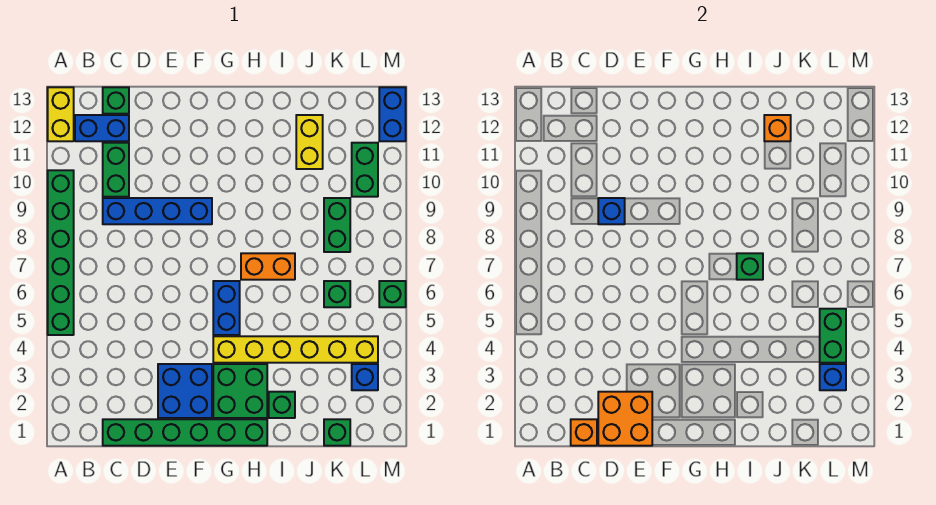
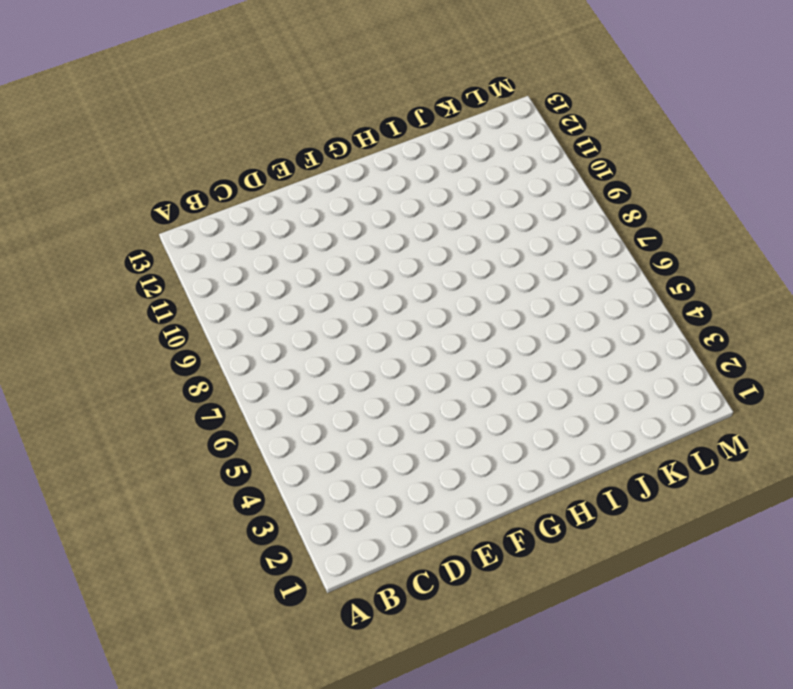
none -> green 1x6 brick [48,170,74,335]
none -> yellow 1x2 brick [48,87,74,141]
none -> blue 1x2 brick [75,115,129,141]

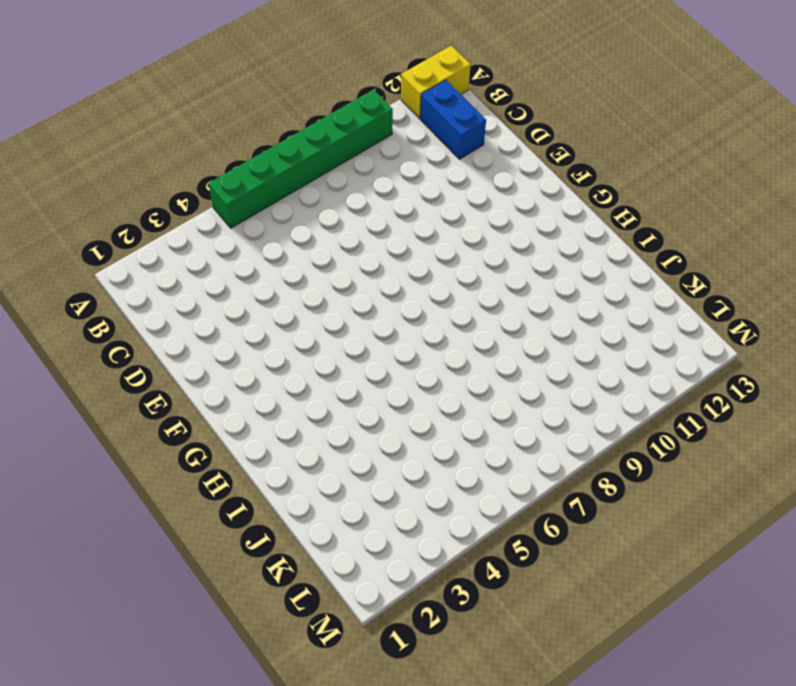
none -> green 1x6 brick [103,419,267,446]
none -> blue 1x4 brick [103,198,212,224]
none -> green 1x2 brick [103,143,129,197]

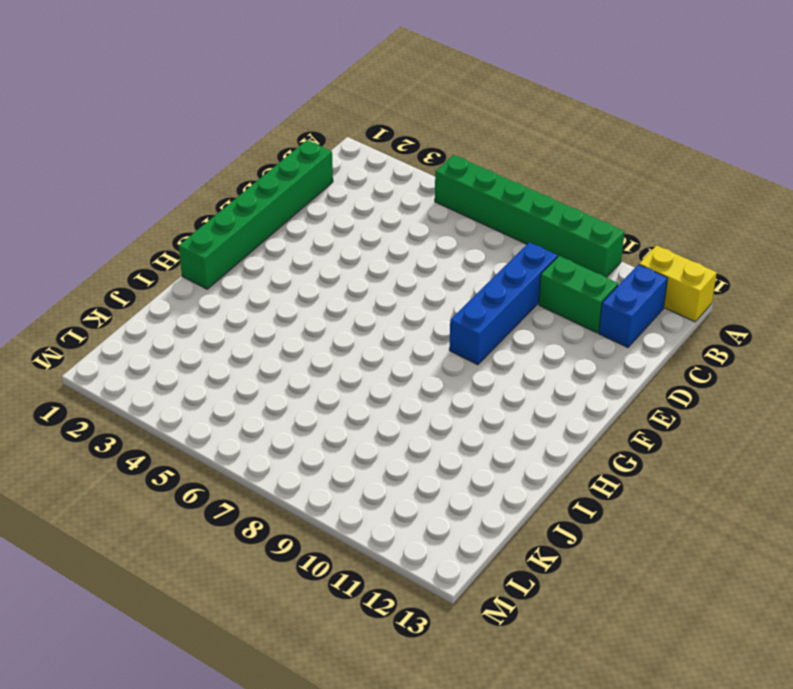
none -> green 1x1 brick [103,87,129,114]
none -> blue 2x2 brick [158,364,212,418]
none -> green 2x2 brick [213,364,267,418]

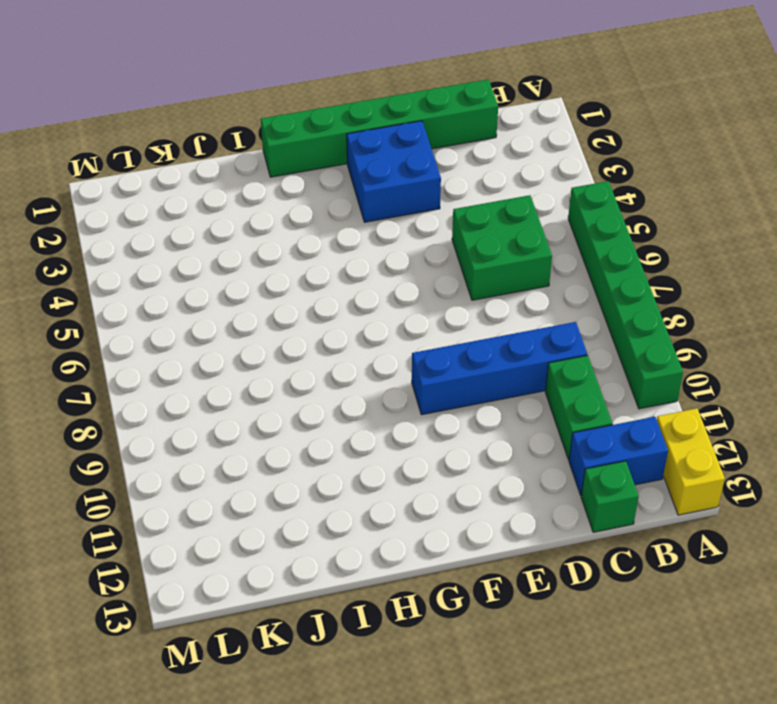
green 2x2 brick [452,195,552,300] -> green 2x2 brick moved to [213,364,267,418]
none -> yellow 1x6 brick [213,336,378,363]
none -> blue 1x2 brick [213,281,240,335]
none -> orange 1x2 brick [241,253,295,280]

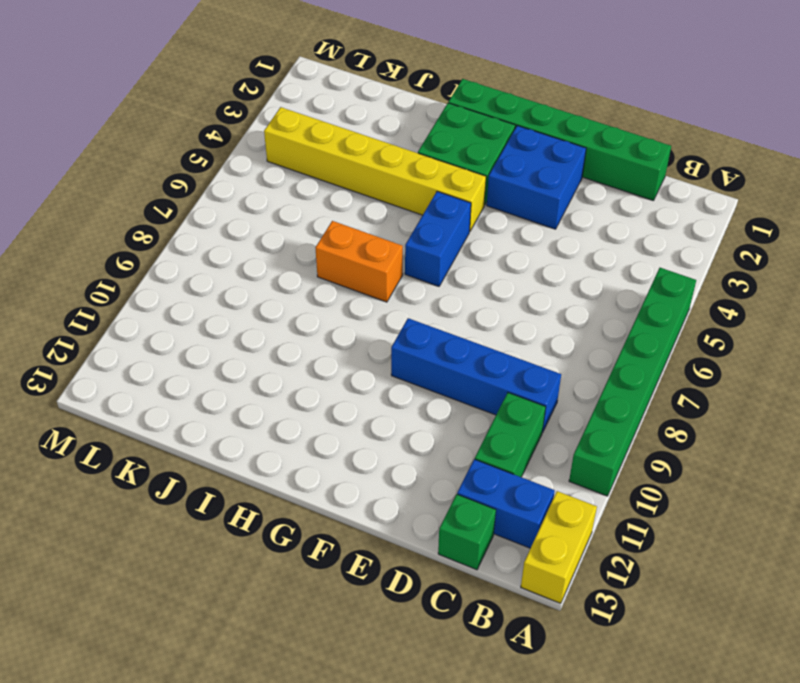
none -> green 1x1 brick [269,392,295,418]
none -> yellow 1x2 brick [296,115,323,169]
none -> green 1x1 brick [324,419,350,446]

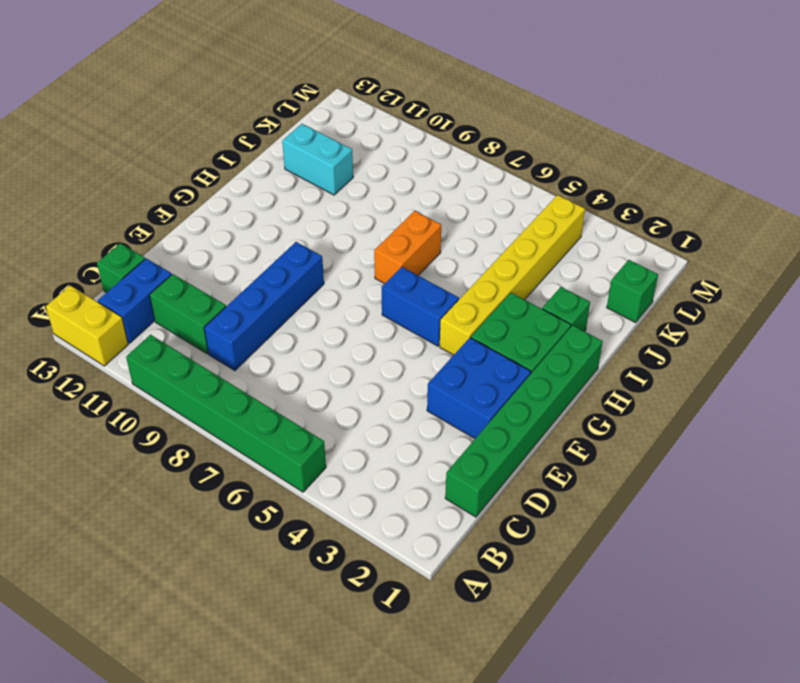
cyan 1x2 brick [282,124,353,195] -> yellow 1x2 brick [296,115,323,169]
none -> green 1x1 brick [324,281,350,307]
none -> green 1x2 brick [324,198,350,252]
none -> blue 1x1 brick [352,364,378,390]

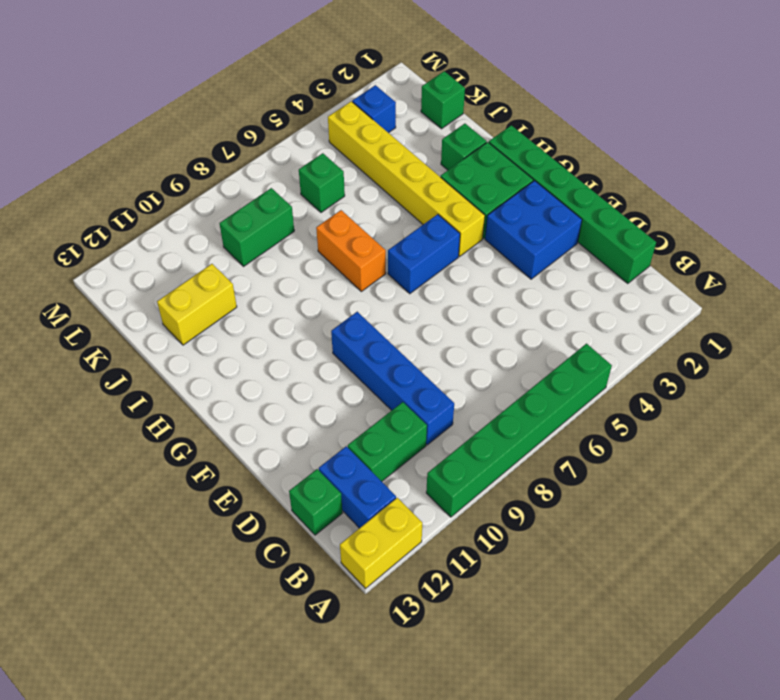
none -> green 1x2 brick [352,143,378,197]
none -> green 1x1 brick [379,281,406,307]
none -> blue 1x2 brick [379,87,406,141]

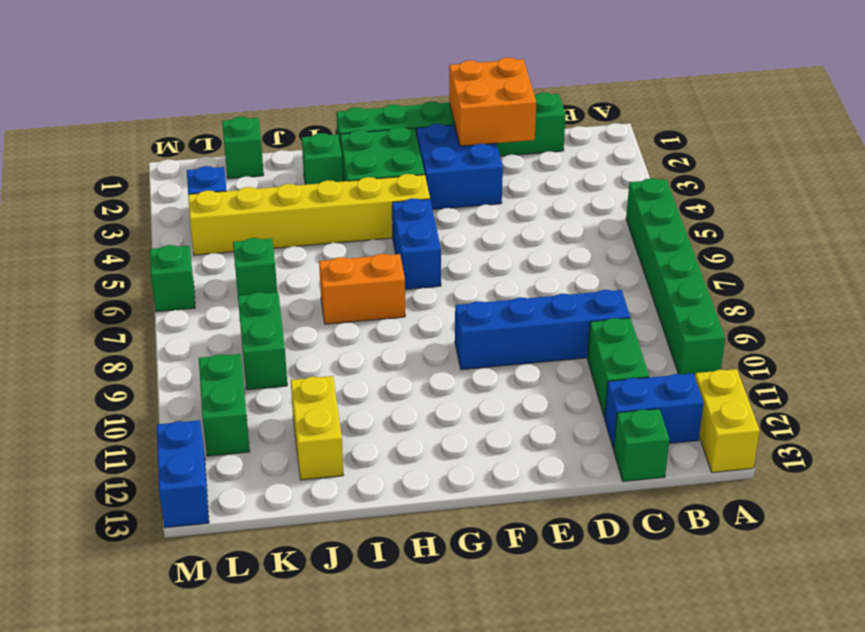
none -> orange 1x1 brick [571,419,597,446]
none -> blue 1x1 brick [598,198,625,224]
none -> green 1x1 brick [737,253,763,280]

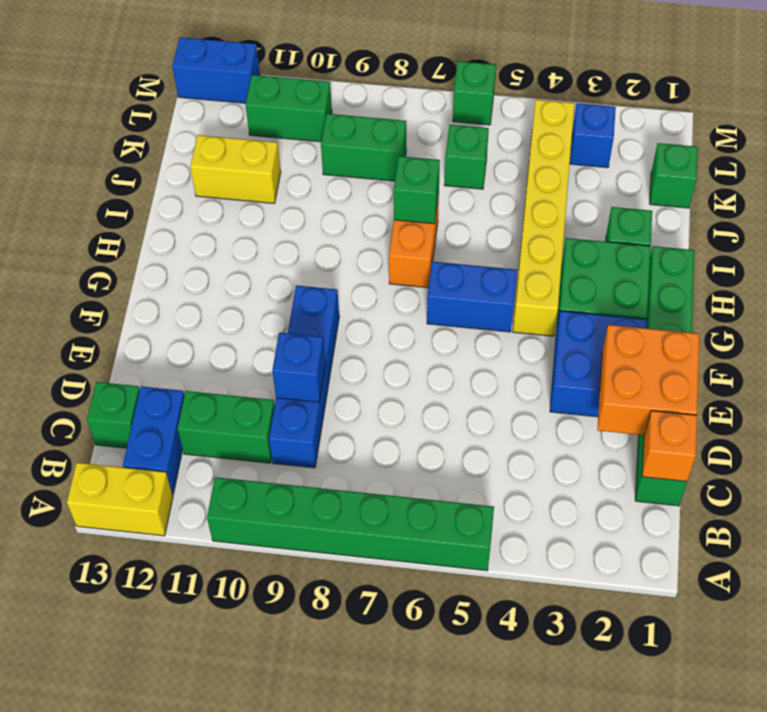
none -> orange 1x1 brick [764,115,791,141]
none -> blue 1x1 brick [820,364,846,390]
none -> green 1x2 brick [820,309,846,363]

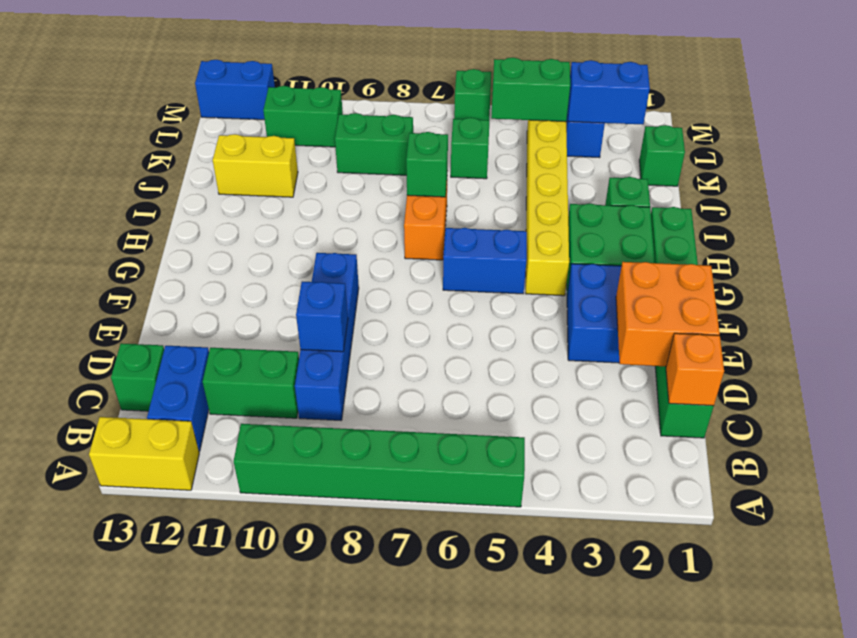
blue 1x2 brick [568,60,650,125] -> blue 1x1 brick [820,364,846,390]
none -> orange 1x1 brick [764,115,791,141]

